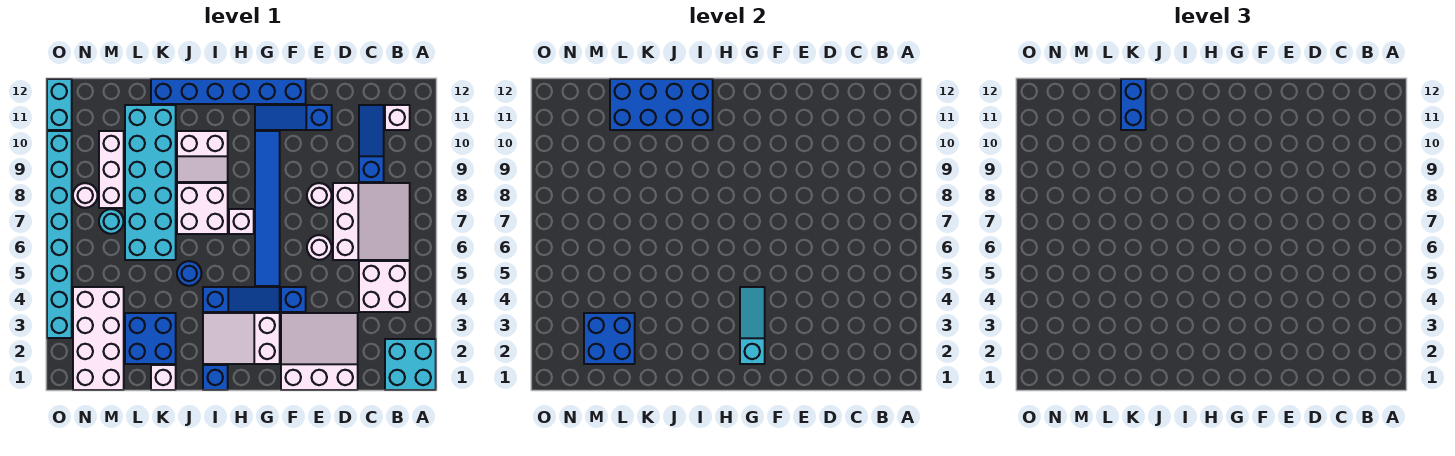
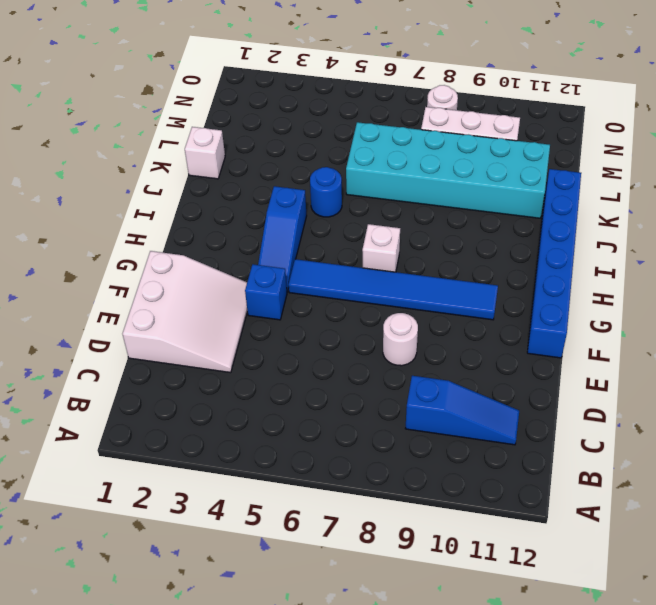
none -> cyan 2x2 brick [385,339,436,390]
none -> white 2x2 brick [359,261,410,312]
none -> white 3x3 slope [333,183,410,260]
none -> white 1x1 brick [385,105,410,130]

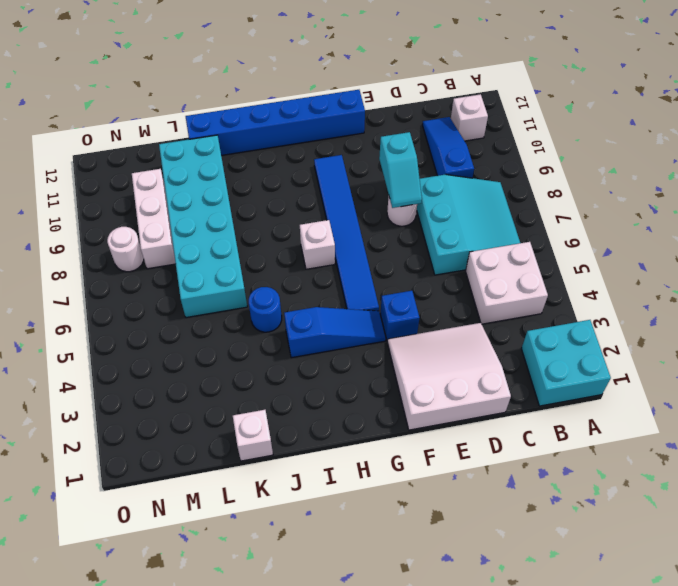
cyan 3x3 slope [417,174,520,275] -> white 3x3 slope [333,183,410,260]
cyan 1x2 slope [379,132,422,208] -> none
none -> white 1x1 round brick [307,235,332,260]
none -> blue 1x3 slope [255,105,332,130]
none -> white 2x3 slope [203,313,280,364]
none -> blue 1x1 brick [203,365,228,390]

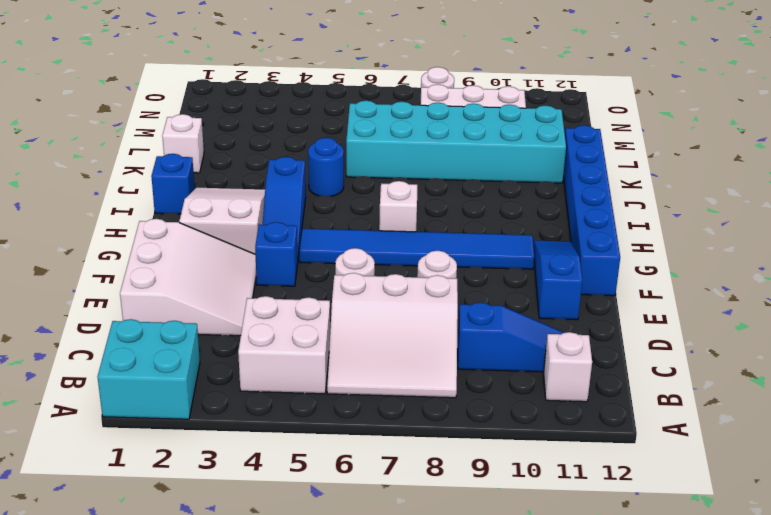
none -> white 2x2 brick [177,183,228,234]
none -> white 2x2 slope [177,131,228,182]
none -> blue 2x2 brick [125,313,176,364]
none -> white 2x4 brick [73,287,124,390]

